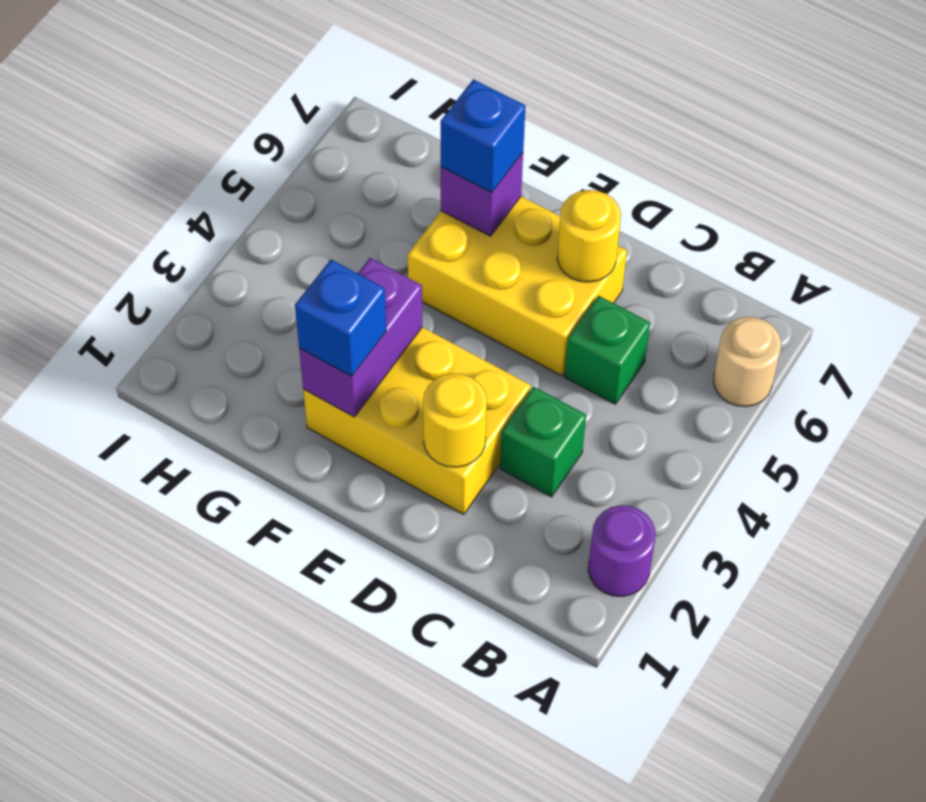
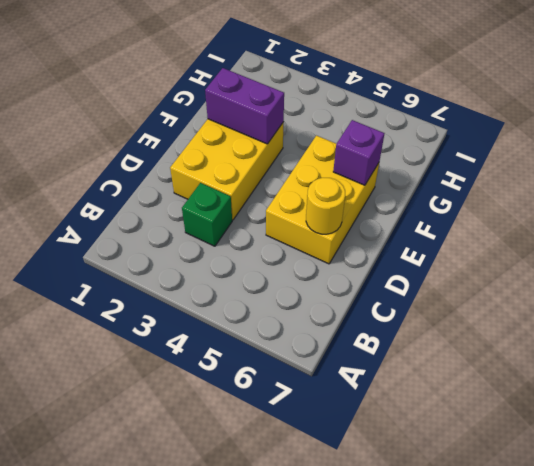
none -> purple 1x1 round brick [588,505,656,597]
none -> tan 1x1 round brick [714,317,781,407]
none -> green 1x1 brick [565,296,650,404]

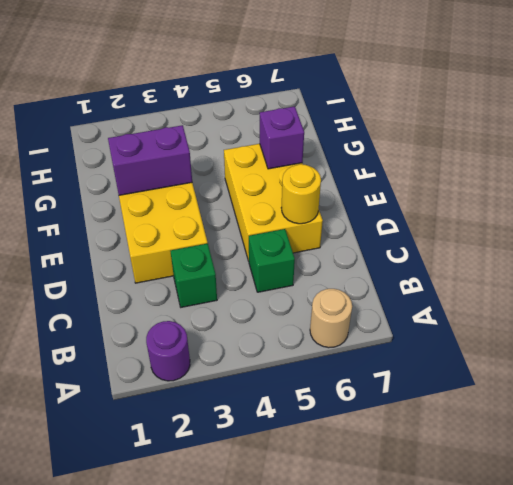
none -> yellow 1x1 round brick [423,373,487,467]
none -> blue 1x1 brick [295,260,386,376]
none -> blue 1x1 brick [441,79,525,193]

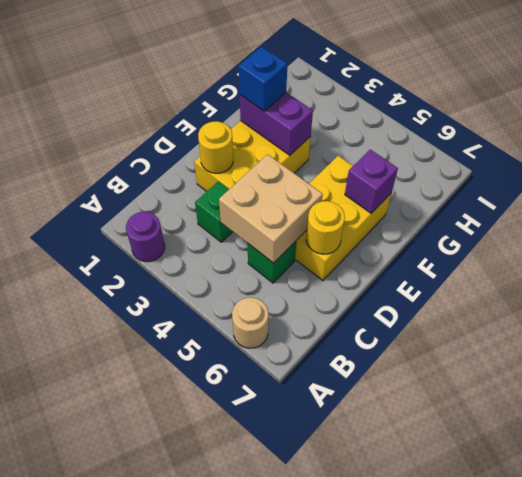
tan 2x2 brick [219,154,323,263] -> none
none -> blue 1x1 brick [441,79,525,193]

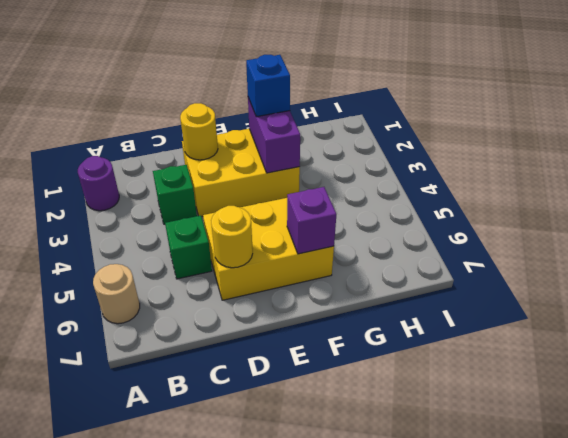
none -> blue 1x1 brick [441,79,525,193]

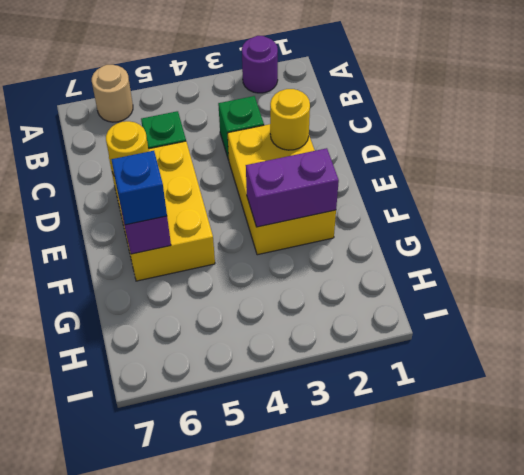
none -> blue 1x1 brick [295,260,386,376]

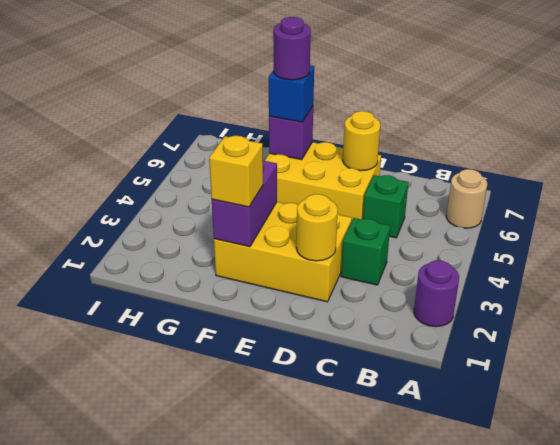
yellow 1x1 brick [209,136,263,207] -> blue 1x1 brick [295,260,386,376]
purple 1x1 round brick [273,17,311,80] -> none

